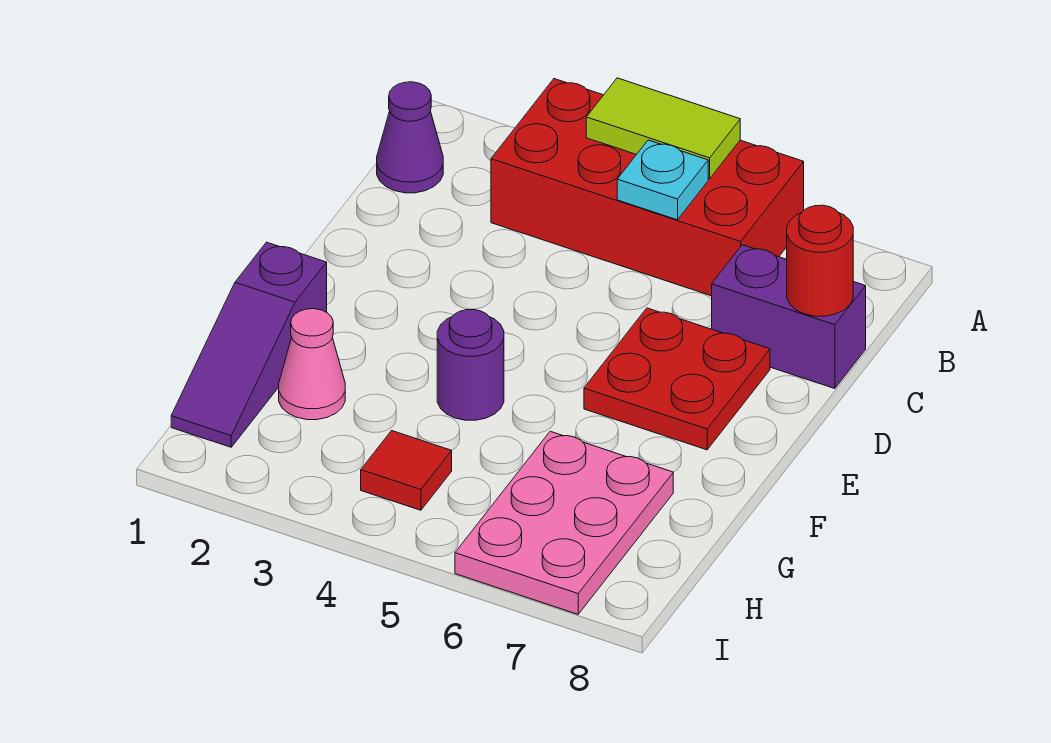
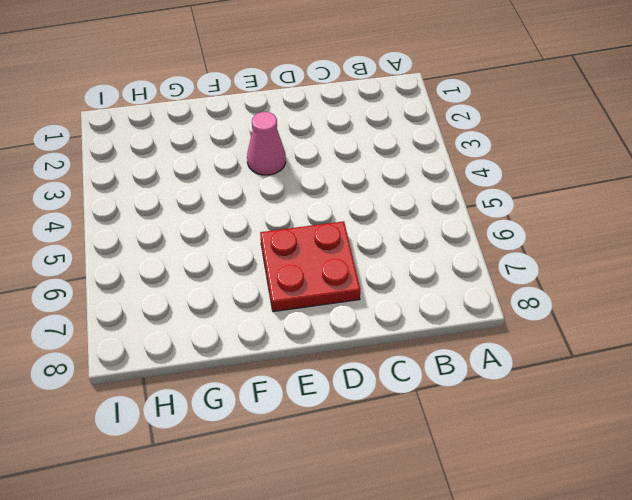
pink 1x1 cone [247,112,286,175] -> pink 1x1 cone moved to [279,309,345,420]
none -> red 2x4 brick [491,79,804,296]
none -> purple 1x1 cone [377,82,443,193]
none -> purple 1x2 brick [712,245,866,389]

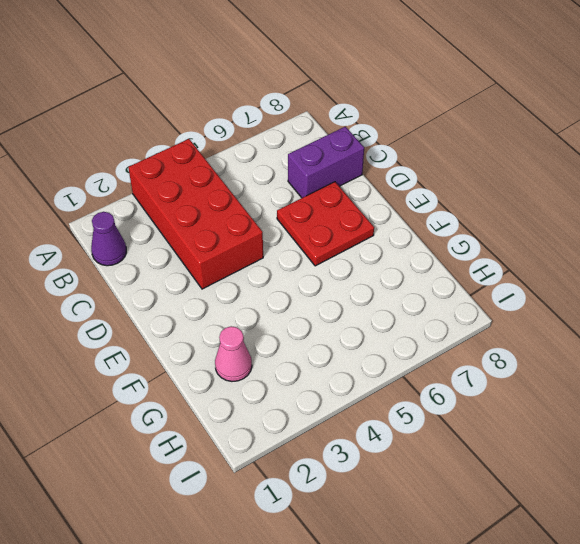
red 2x4 brick [128,139,263,289] -> red 2x4 brick turned to [491,79,804,296]
none -> purple 1x3 slope [171,242,327,447]
none -> purple 1x1 round brick [437,310,504,420]
none -> pink 2x3 plate [455,431,673,614]

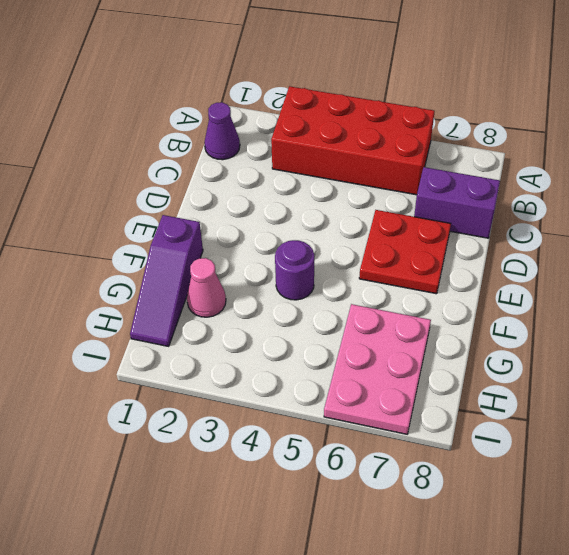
none -> red 1x1 tile [361,431,452,510]
none -> lime 1x2 tile [586,78,740,179]
none -> cyan 1x1 plate [617,140,708,220]

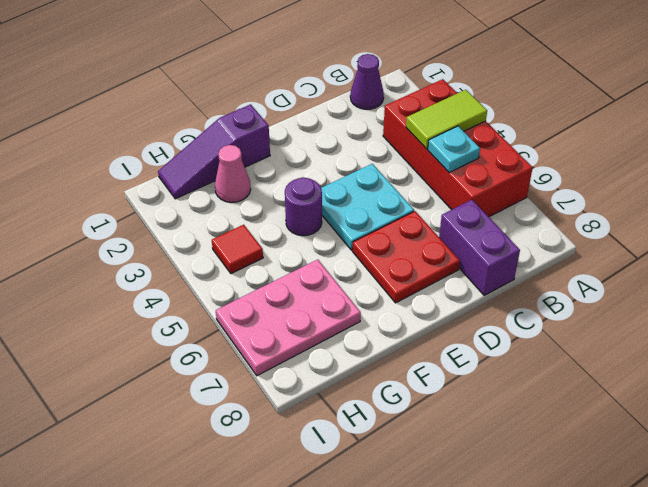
lime 1x2 tile [406,90,487,149] -> lime 1x2 tile turned to [586,78,740,179]
cyan 2x2 plate [321,164,414,250] -> none
none -> red 1x1 round brick [787,205,853,316]

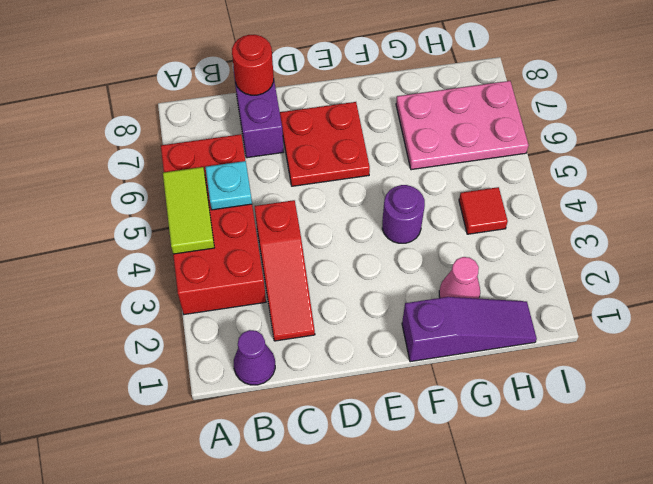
red 1x3 slope [255,200,315,341] -> none

